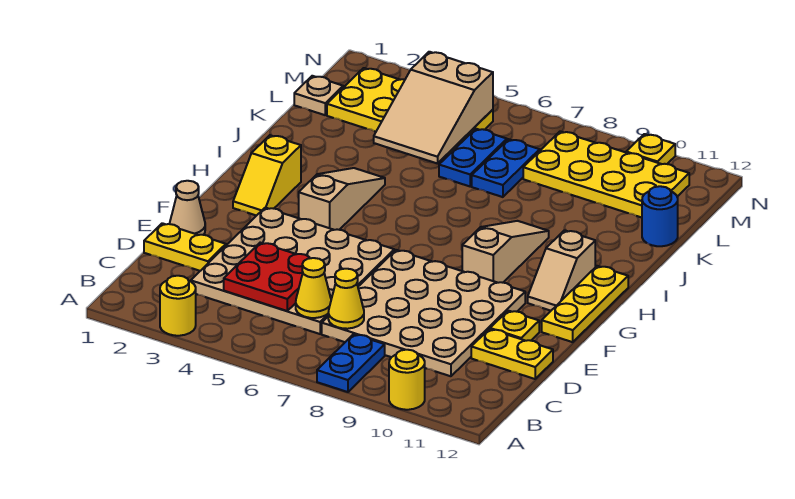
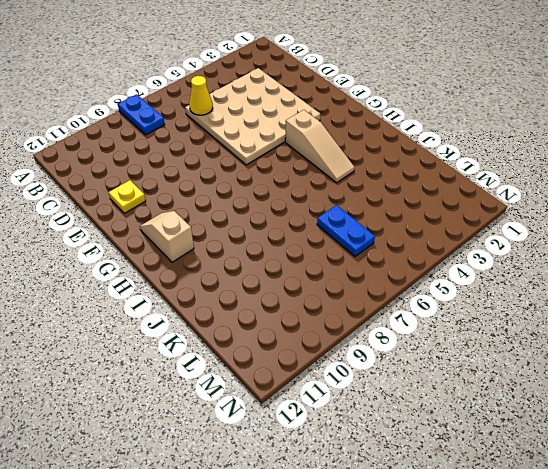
none -> yellow 1x1 round brick [160,276,196,336]
none -> yellow 1x1 round brick [389,350,425,410]
none -> tan 4x4 plate [322,250,525,376]

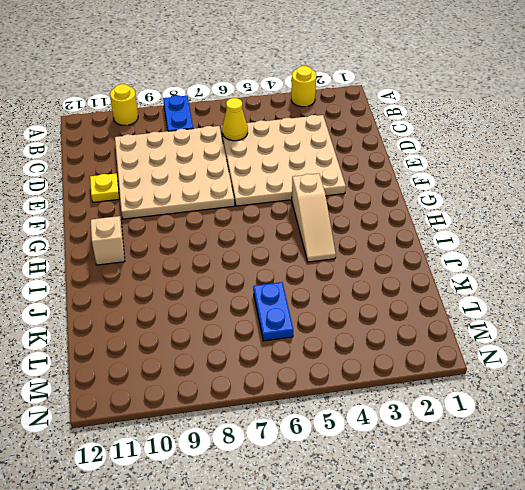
none -> yellow 1x2 plate [144,223,226,271]
none -> yellow 1x2 plate [471,329,553,379]
none -> tan 1x1 cone [170,181,205,235]

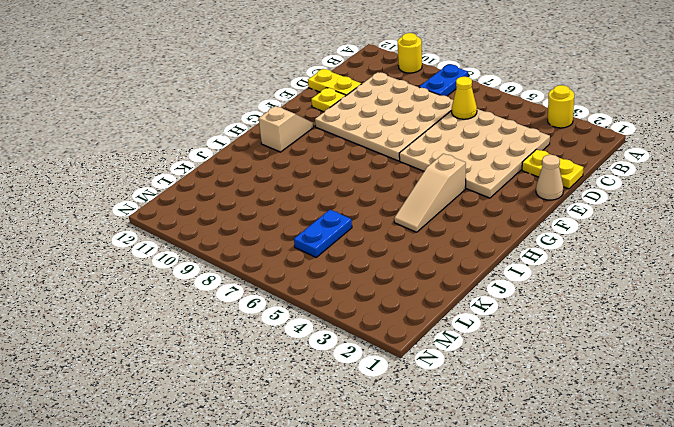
none -> yellow 1x3 plate [542,266,628,342]
none -> yellow 1x2 slope [233,135,301,216]
none -> tan 1x3 slope [462,221,549,283]

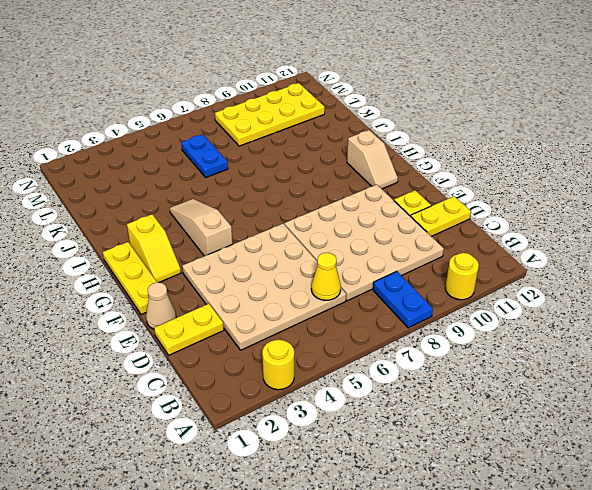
yellow 1x3 plate [103,242,157,315] -> yellow 1x3 plate moved to [542,266,628,342]
none -> tan 1x3 slope [462,221,549,283]
none -> blue 1x2 plate [472,139,540,197]
none -> blue 1x1 round brick [642,186,678,246]

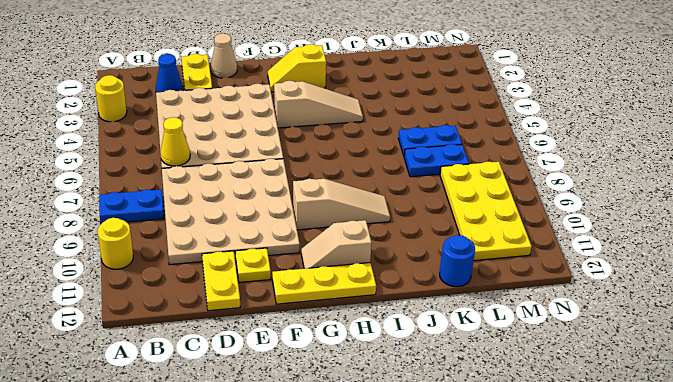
blue 1x1 cone [156,54,183,92] -> none
none -> tan 1x1 plate [294,76,343,115]
none -> yellow 2x4 plate [327,68,493,155]
none -> yellow 1x1 plate [626,134,675,164]

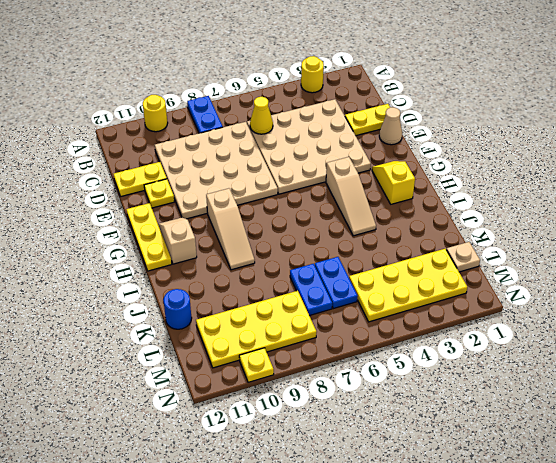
none -> red 2x2 plate [224,243,310,311]
none -> yellow 1x1 cone [328,269,364,329]
none -> tan 2x3 slope [374,52,493,164]

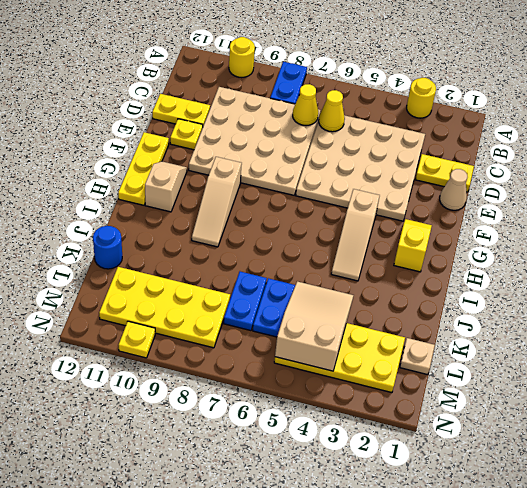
none -> red 2x2 plate [224,243,310,311]

